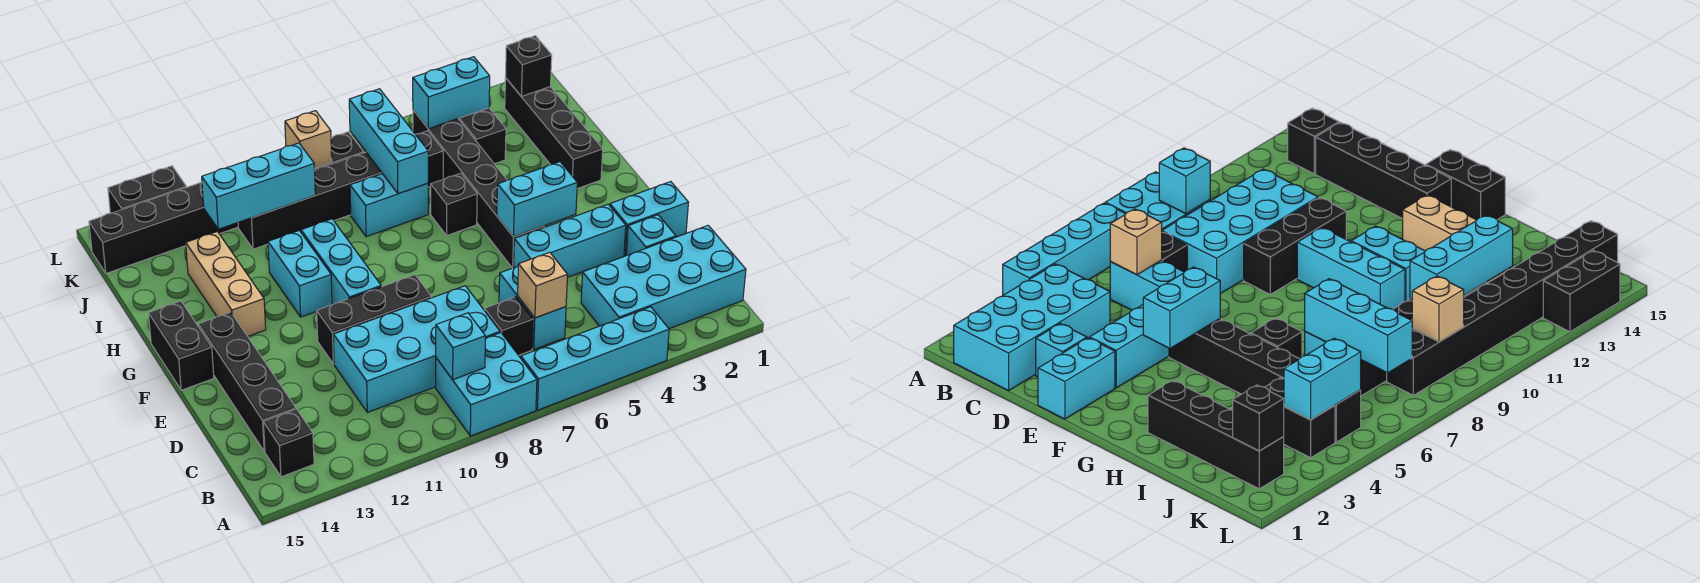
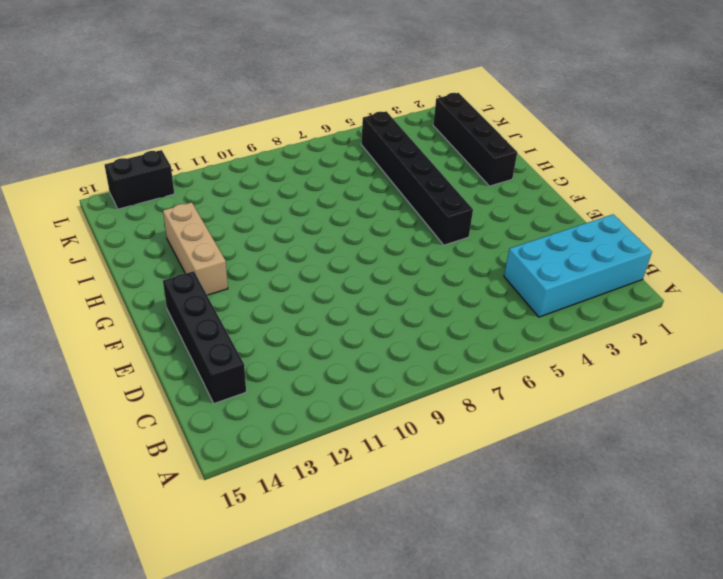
none -> cyan 1x4 brick [521,307,669,410]
none -> cyan 2x2 brick [436,333,537,436]
none -> black 1x1 brick [263,409,314,477]
none -> cyan 1x2 brick [499,266,566,349]

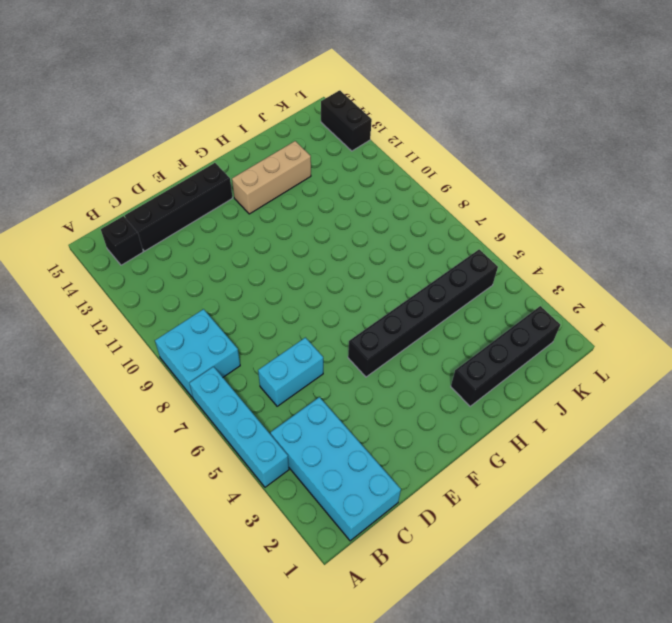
none -> black 1x1 brick [485,297,533,355]
none -> cyan 2x4 brick [333,286,500,412]
none -> cyan 1x1 brick [626,215,676,255]
none -> cyan 1x2 brick [610,182,689,256]

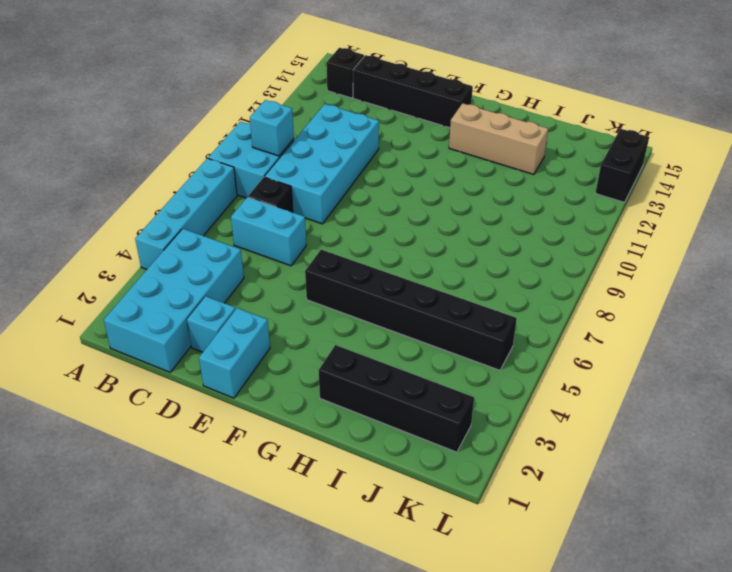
none -> cyan 1x3 brick [514,204,626,277]
none -> black 1x3 brick [317,275,432,364]
none -> cyan 1x3 brick [301,219,381,304]
none -> black 1x2 brick [148,301,214,390]

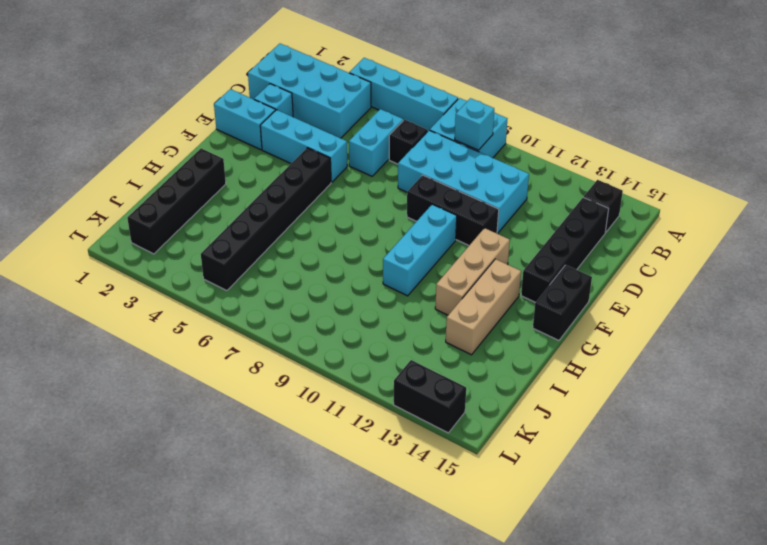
tan 1x3 brick [435,228,510,315] -> none
none -> cyan 1x2 brick [268,231,332,317]
none -> black 1x1 brick [431,173,477,236]
none -> cyan 1x2 brick [350,174,428,237]
none -> black 1x2 brick [458,108,506,164]

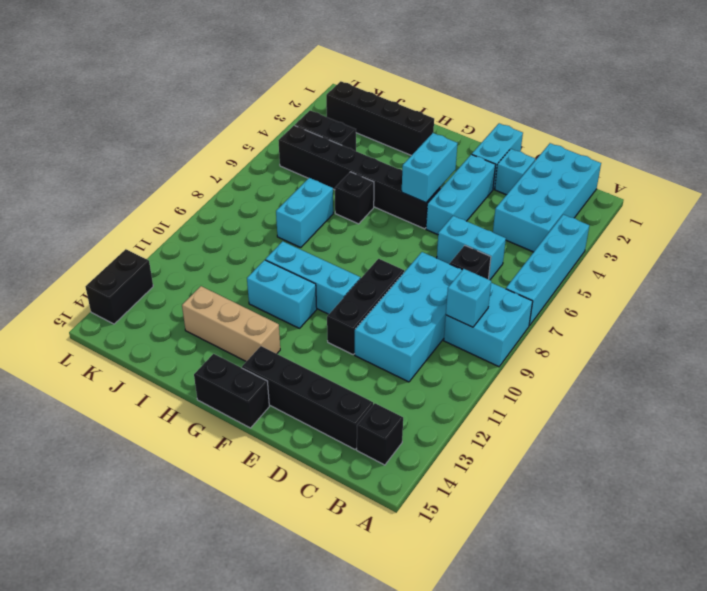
none -> black 1x6 brick [238,131,443,249]
none -> black 1x8 brick [89,132,364,273]
none -> tan 1x1 brick [518,252,568,318]
none -> cyan 1x3 brick [349,89,428,194]

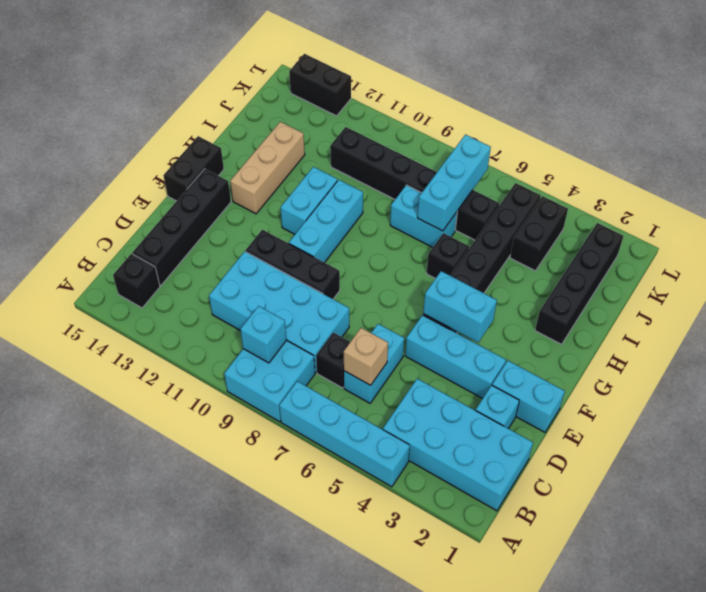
none -> black 1x8 brick [89,132,364,273]
none -> cyan 1x3 brick [202,143,315,229]
none -> black 1x1 brick [505,36,552,96]
none -> cyan 1x2 brick [413,57,490,129]

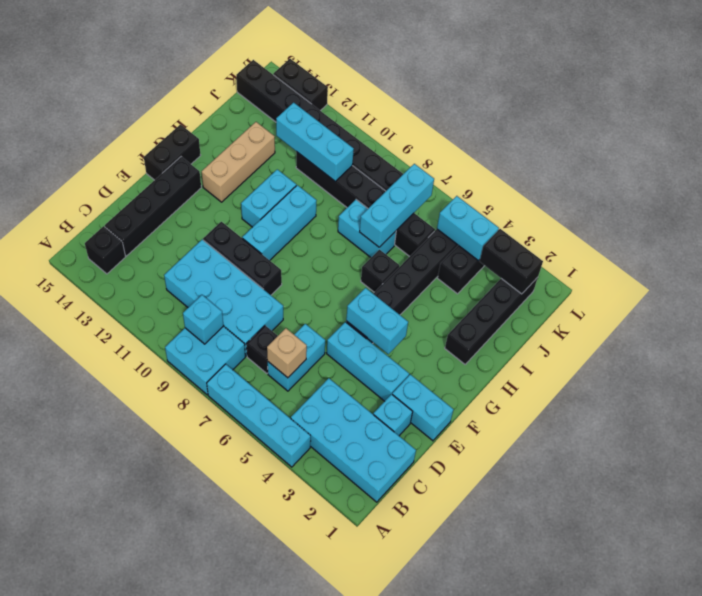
black 1x2 brick [480,229,543,294] -> black 1x1 brick [505,36,552,96]
none -> tan 1x1 brick [285,111,332,168]

